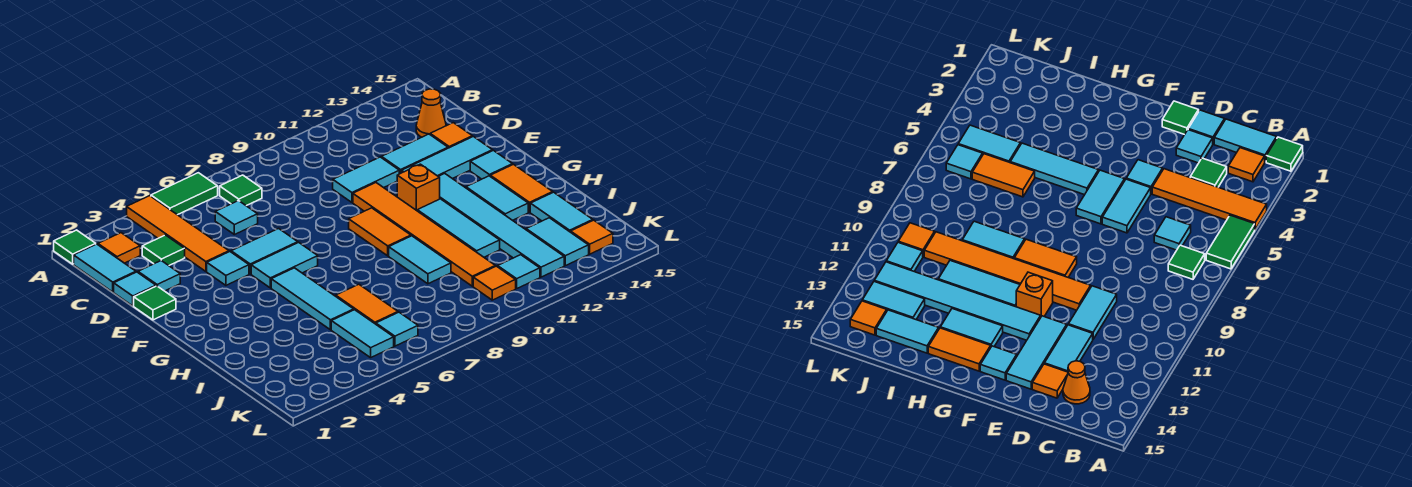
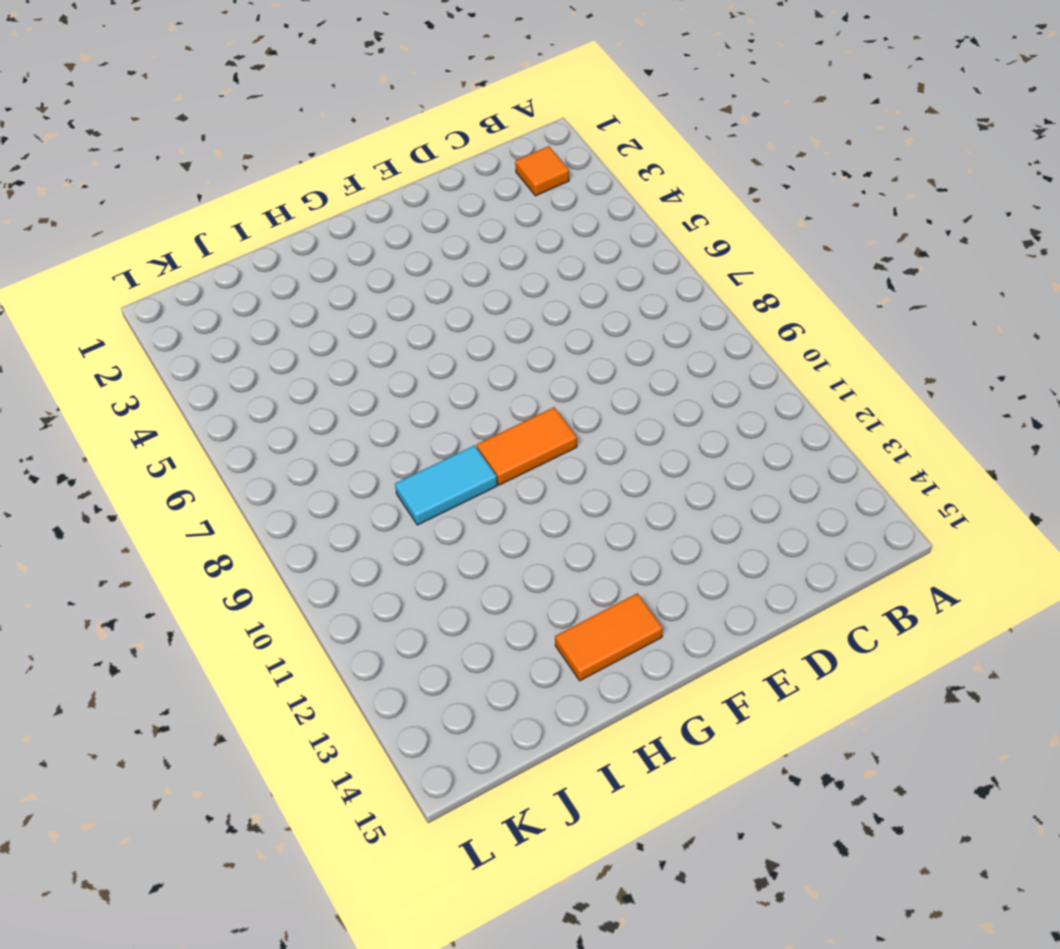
none -> green 1x1 tile [54,230,96,264]
none -> orange 1x4 tile [127,196,229,271]
none -> green 1x2 tile [151,173,218,215]
none -> cyan 1x2 tile [74,244,136,292]

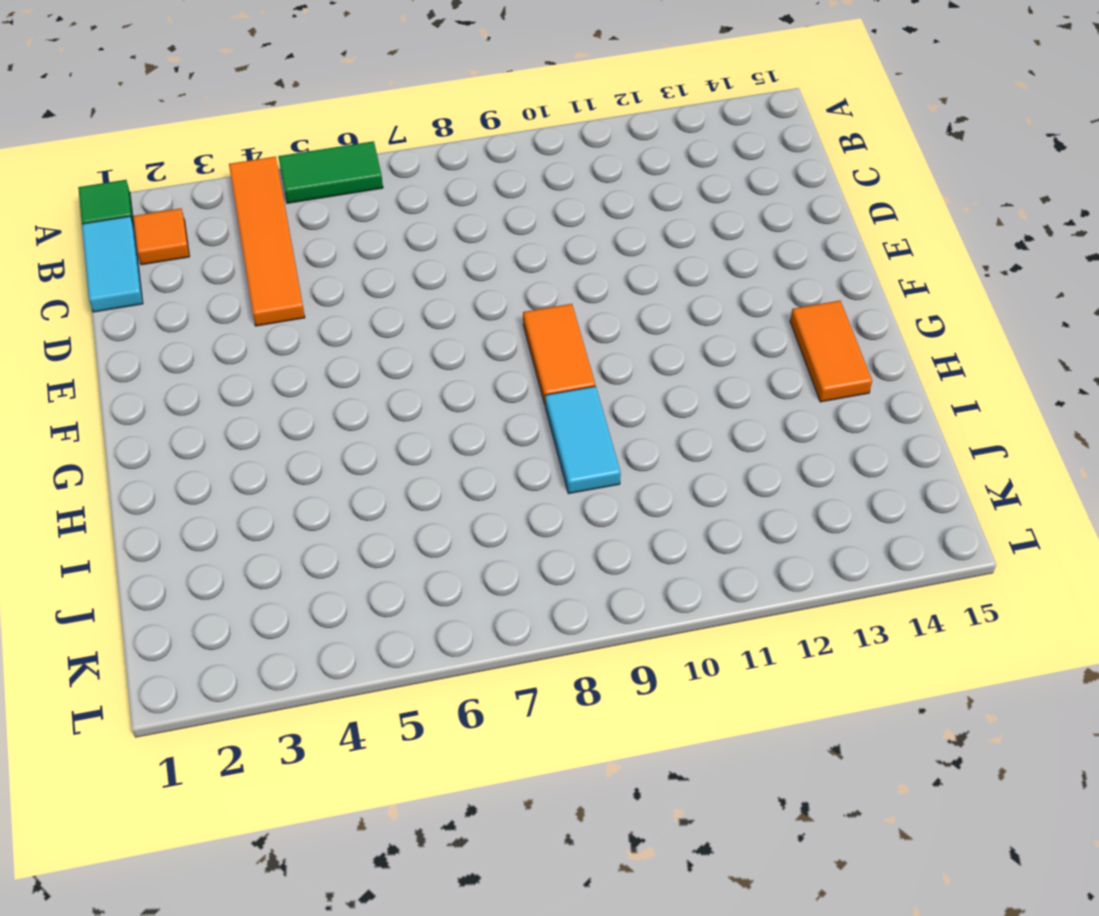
none -> green 1x1 tile [220,175,262,206]
none -> green 1x1 tile [142,235,185,265]
none -> cyan 1x1 tile [215,200,258,235]
none -> orange 1x1 cone [416,89,446,137]

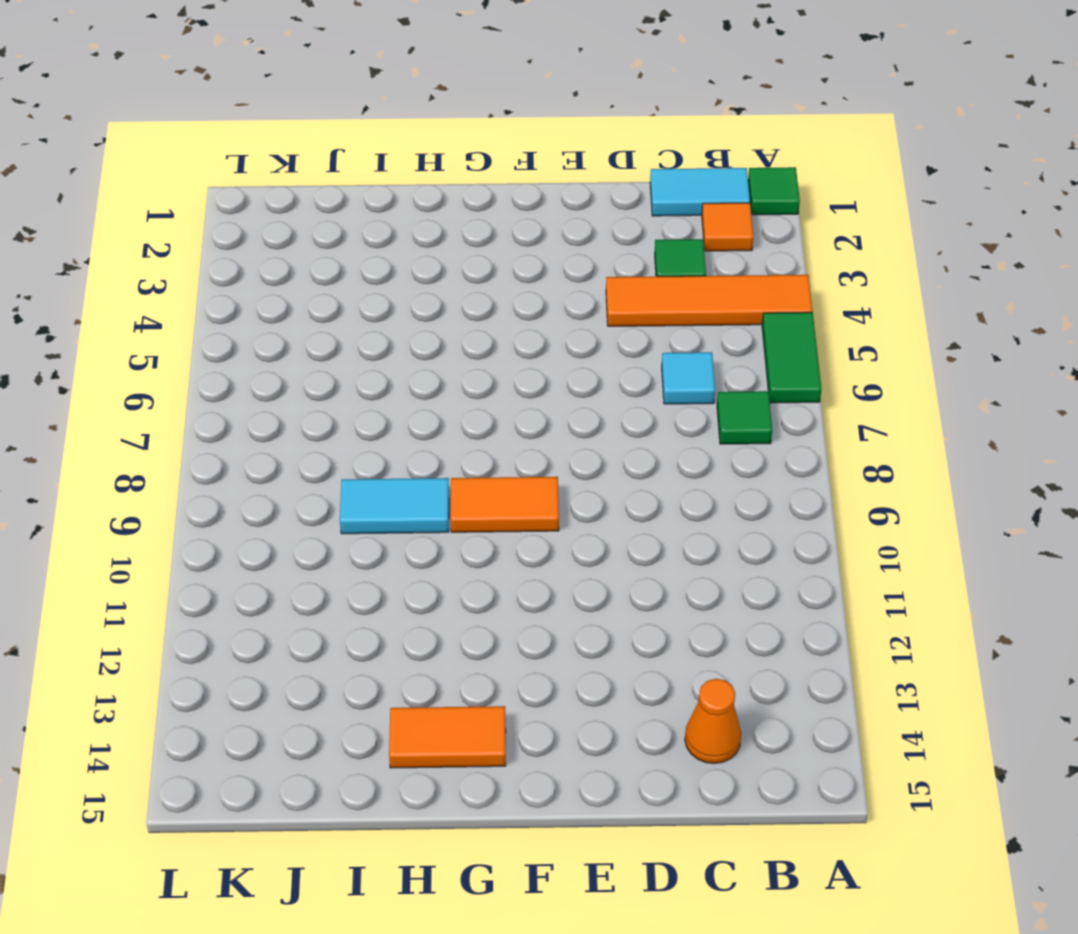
none -> cyan 1x1 tile [114,272,156,306]
none -> cyan 1x1 tile [138,261,180,291]
none -> cyan 1x2 tile [333,157,399,202]
none -> cyan 1x2 tile [381,134,448,174]

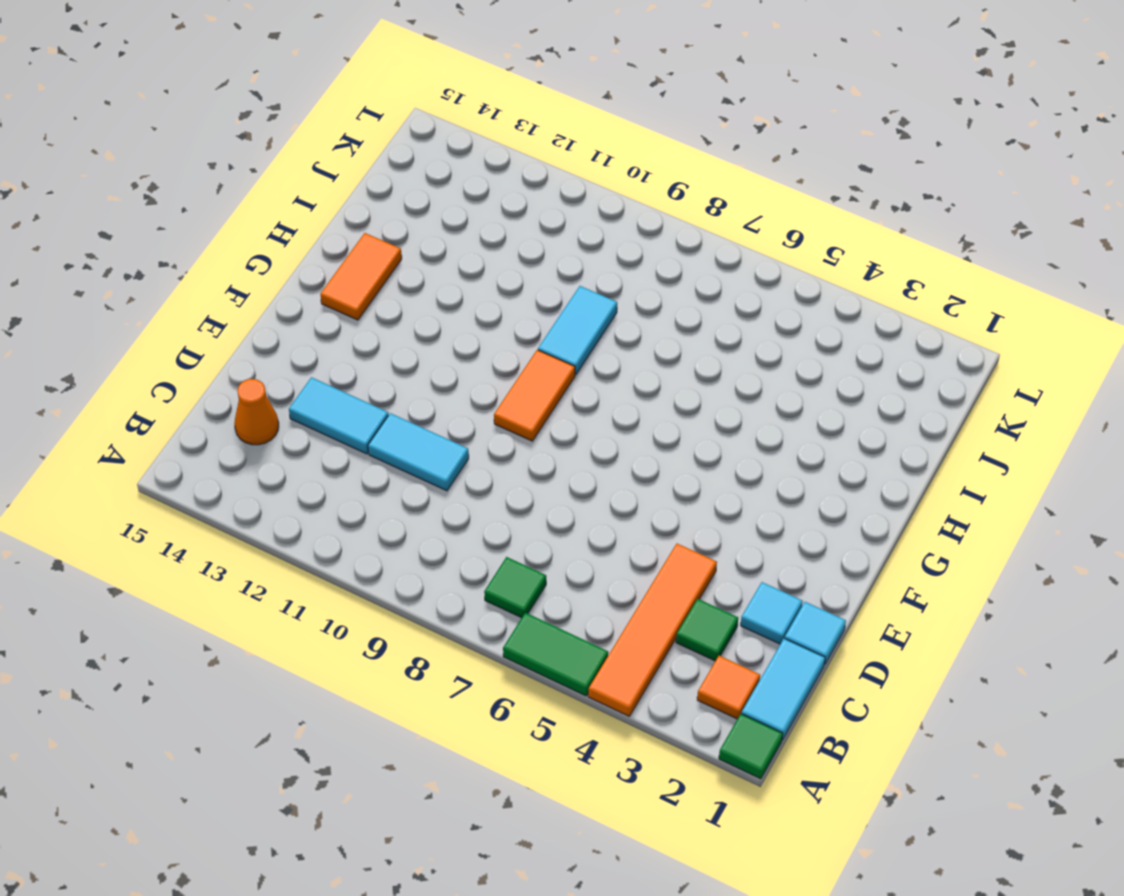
none -> cyan 1x1 tile [215,200,258,235]
none -> orange 1x1 tile [430,123,472,148]
none -> green 1x1 tile [134,286,176,320]
none -> cyan 1x1 tile [207,252,249,285]

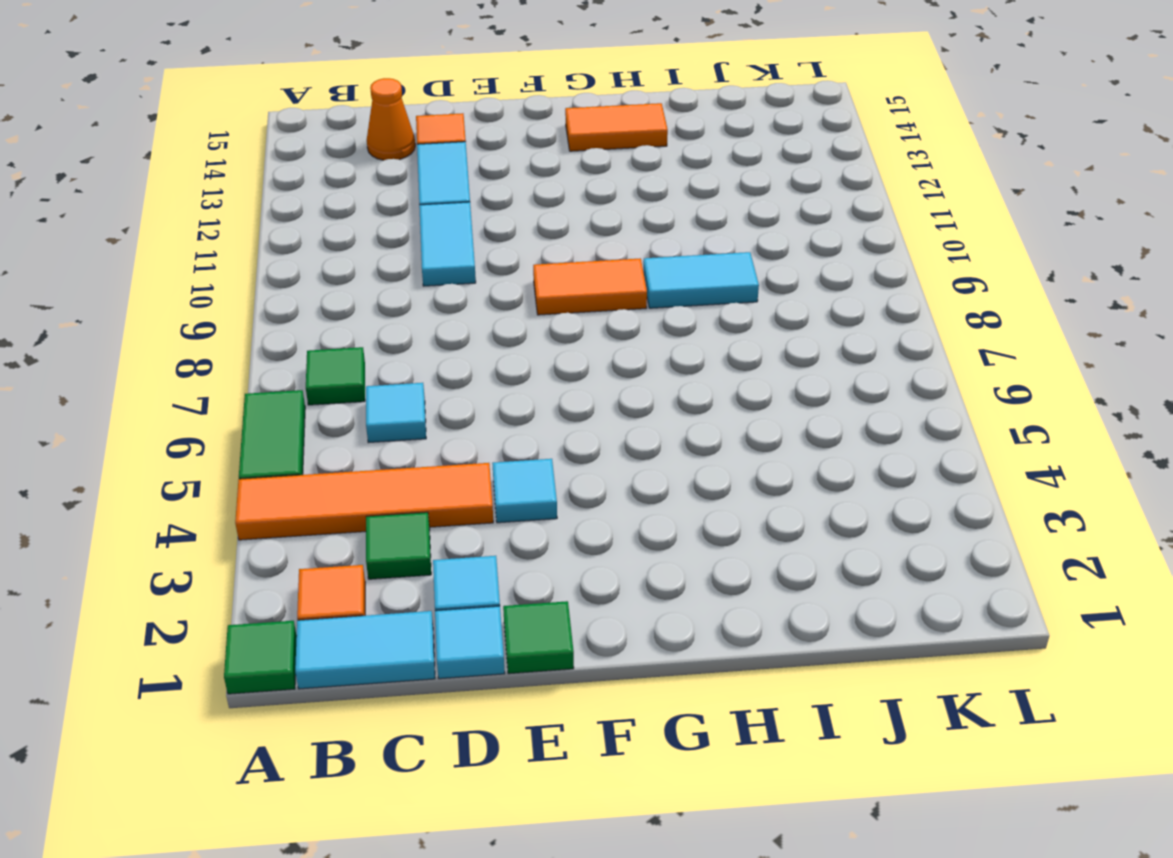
none -> cyan 1x2 tile [231,228,298,274]
none -> orange 1x6 tile [353,183,495,286]
none -> cyan 1x3 tile [402,137,493,179]
none -> cyan 1x2 tile [251,242,318,288]

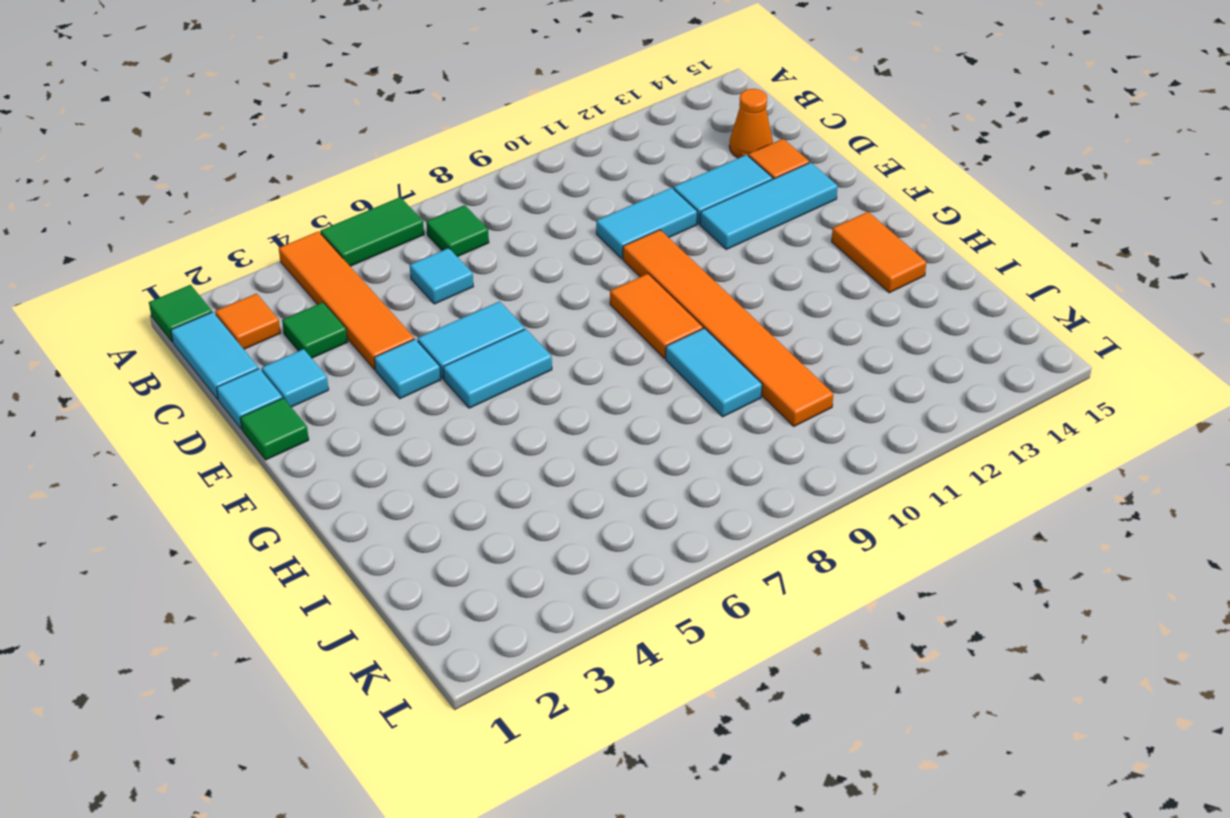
none -> orange 1x1 brick [397,164,440,211]
none -> cyan 1x6 tile [438,173,564,277]
none -> cyan 1x1 tile [470,150,513,179]
none -> cyan 1x3 tile [271,268,354,330]

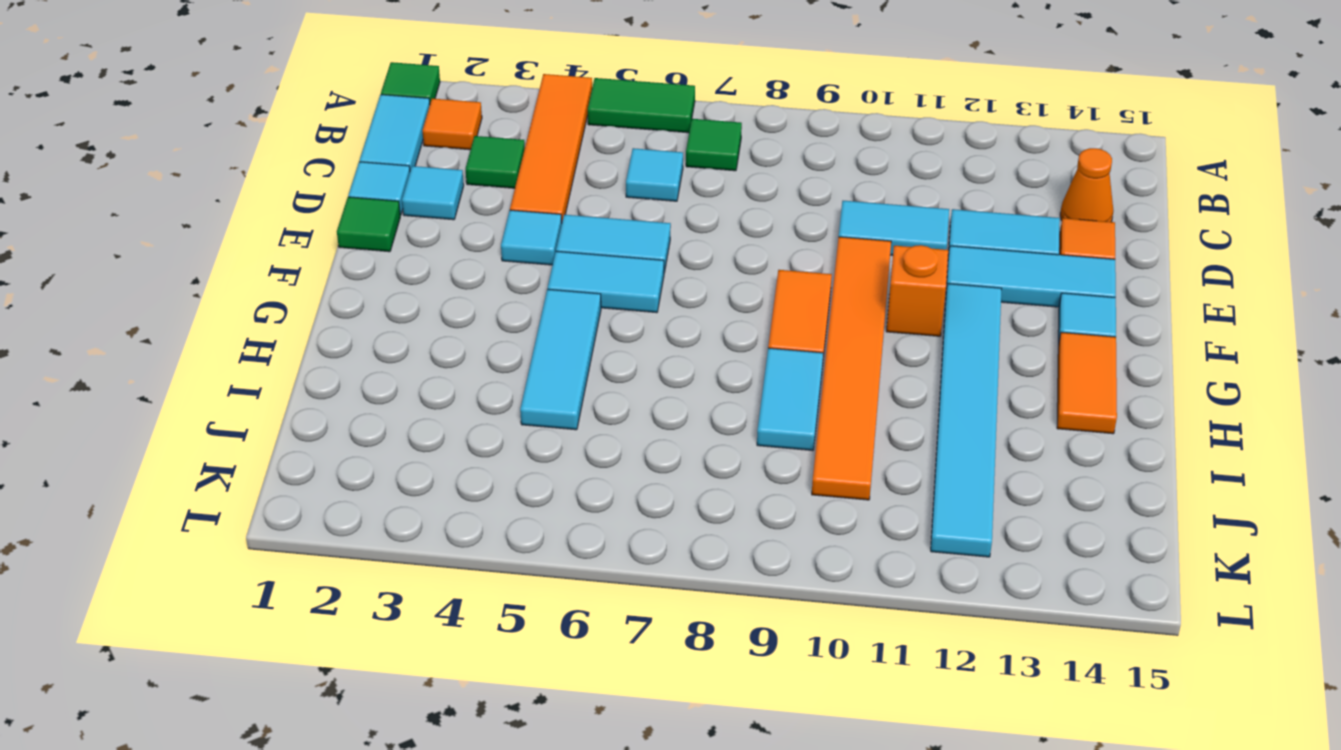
none -> cyan 1x3 tile [417,199,500,257]
none -> cyan 1x2 tile [466,176,528,220]
none -> orange 1x2 tile [336,284,398,324]
none -> cyan 1x2 tile [530,192,593,232]

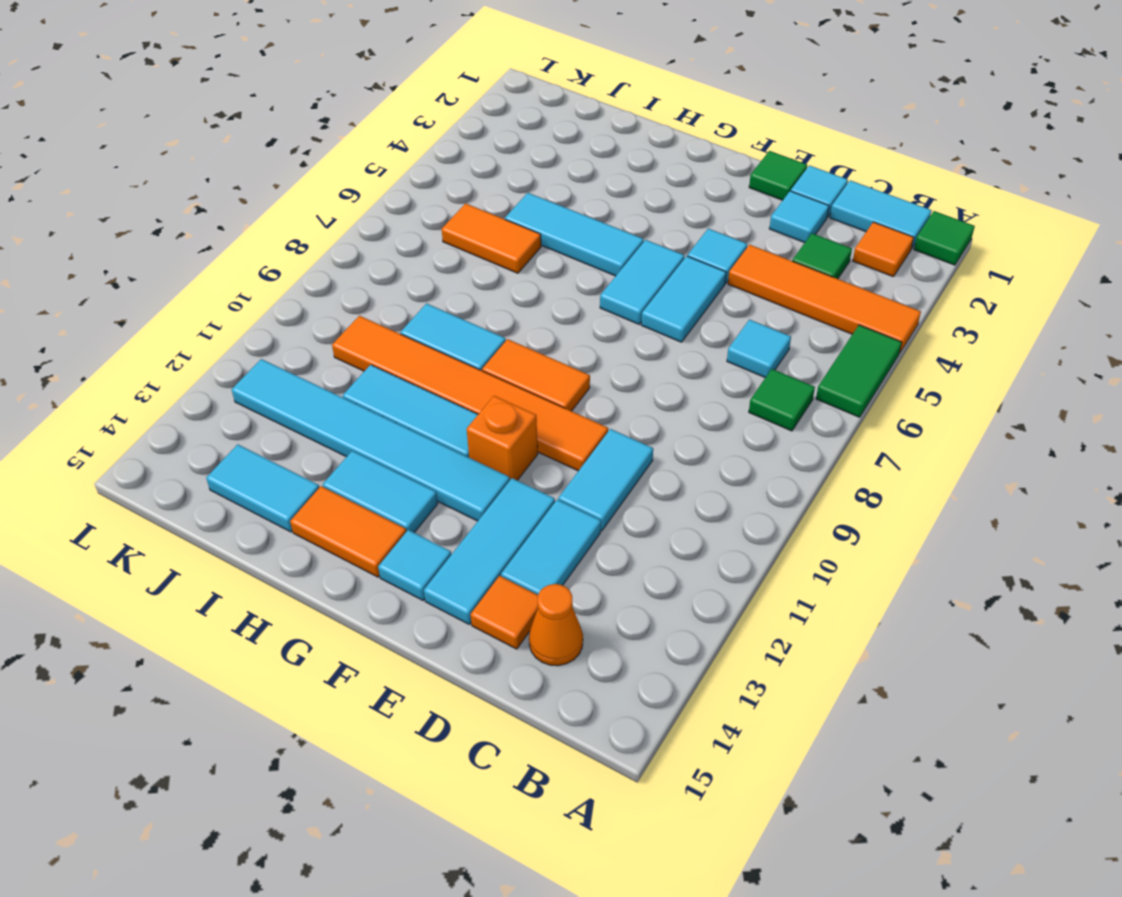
none -> cyan 1x2 tile [331,310,394,358]
none -> cyan 1x2 tile [526,218,589,266]
none -> cyan 1x1 tile [376,312,418,346]
none -> orange 1x1 tile [473,266,516,300]

